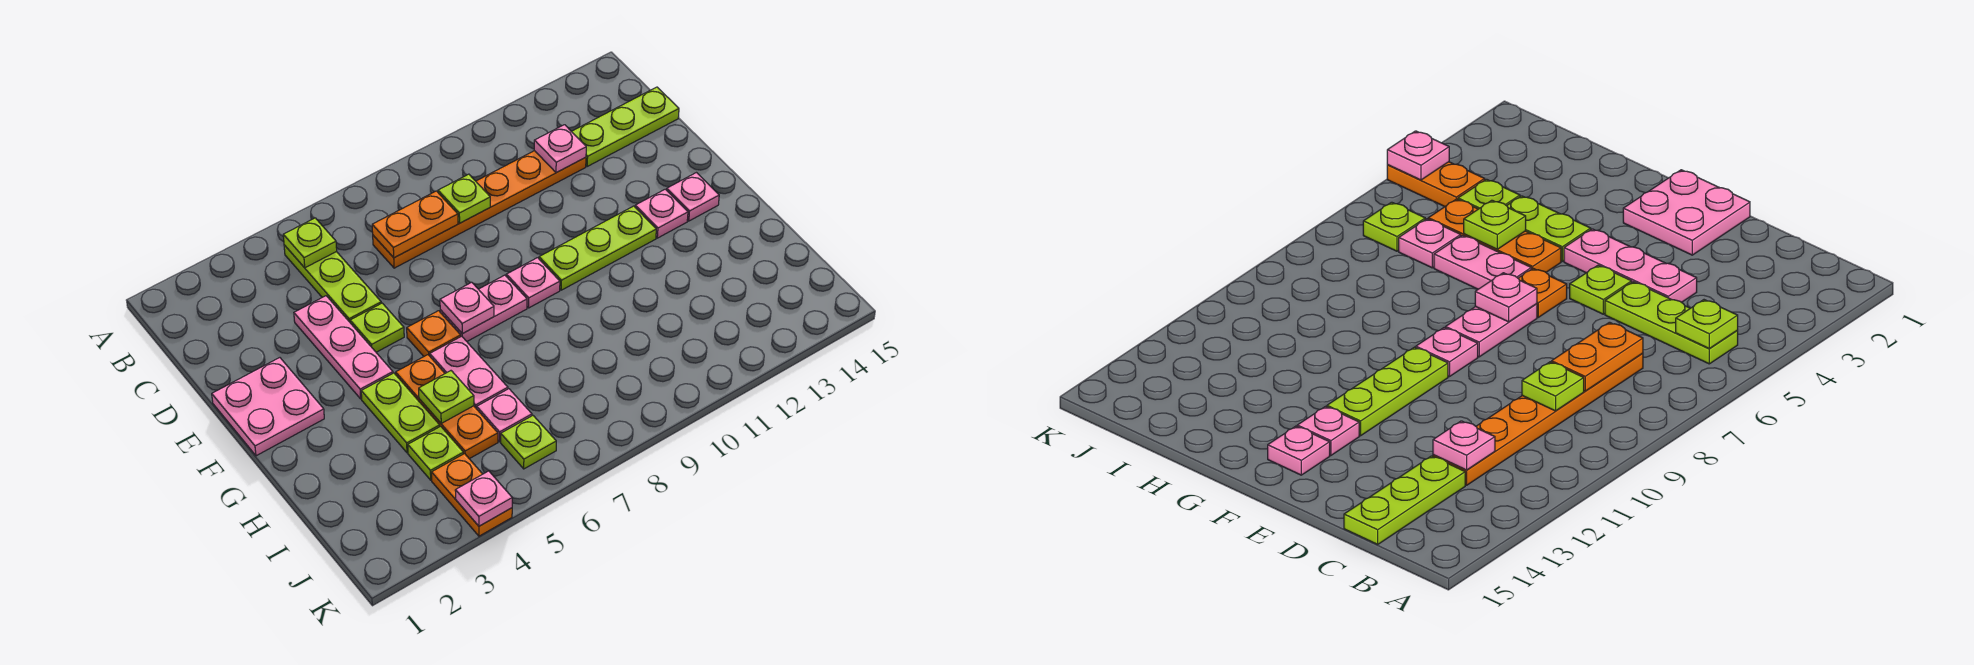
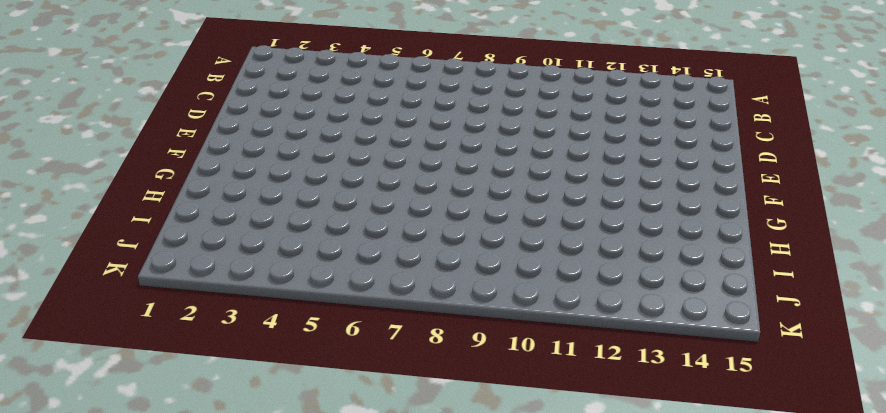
none -> lime 1x3 plate [284,245,381,322]
none -> orange 1x6 plate [373,151,586,268]
none -> lime 1x3 plate [571,87,679,166]

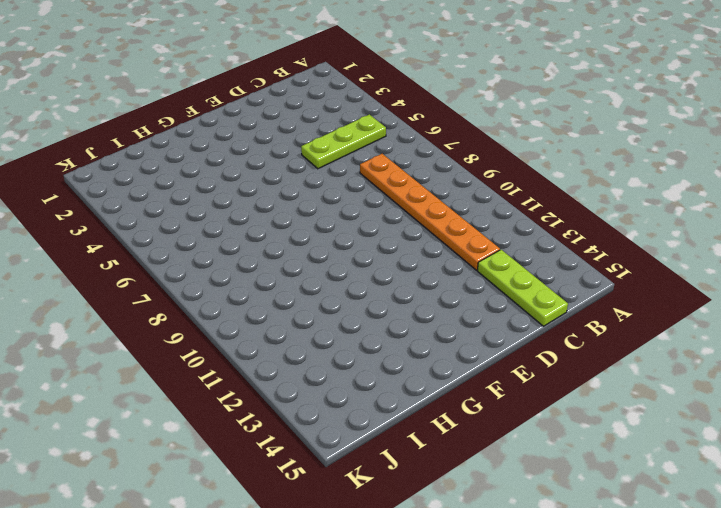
none -> pink 1x3 plate [294,296,393,399]
none -> pink 2x2 plate [212,358,324,456]
none -> lime 1x1 plate [350,303,404,352]

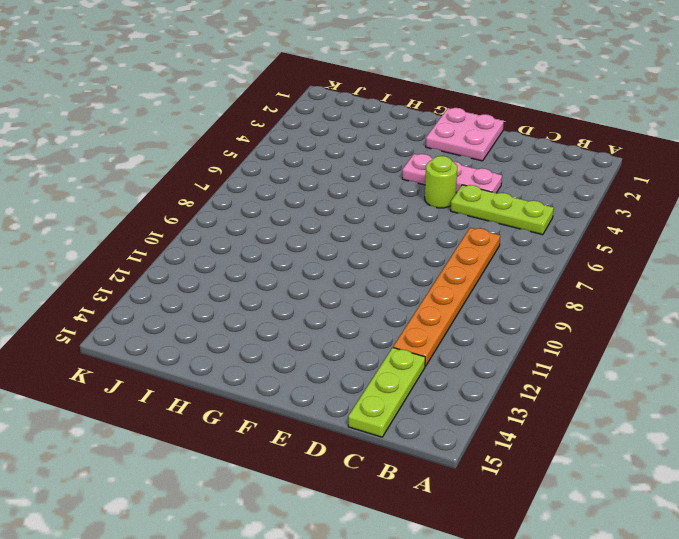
lime 1x1 round brick [425,156,457,208] -> lime 1x1 plate [350,303,404,352]
none -> orange 1x1 plate [407,311,461,356]
none -> pink 1x2 plate [440,275,527,341]
none -> pink 1x1 plate [506,258,560,308]

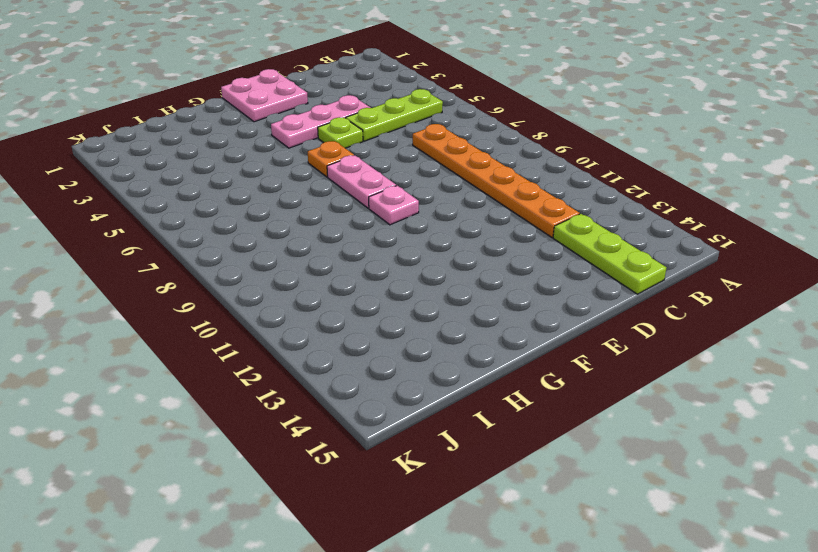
none -> lime 1x3 plate [539,206,656,290]
none -> pink 1x1 plate [635,189,688,238]
none -> pink 1x1 plate [667,173,719,221]

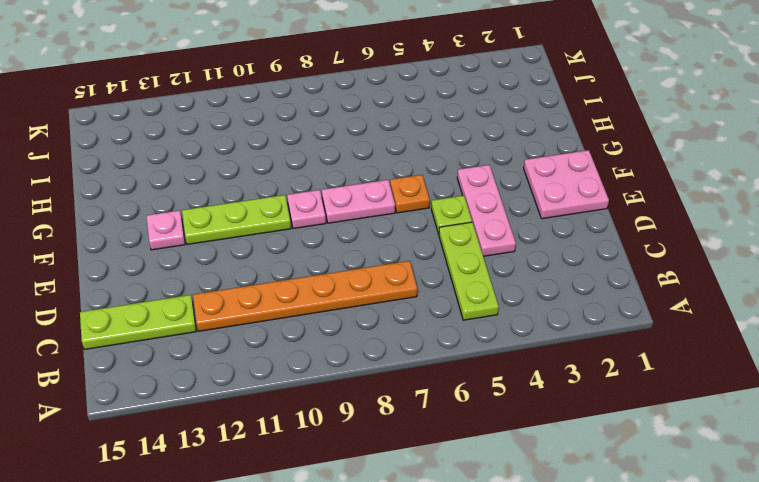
none -> pink 1x1 plate [667,173,719,221]
none -> lime 1x2 plate [361,373,440,453]
none -> orange 1x3 plate [396,355,498,459]

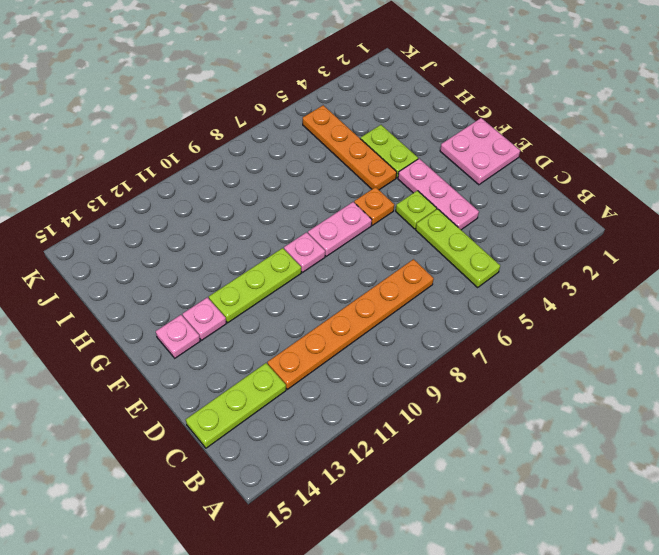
orange 1x4 plate [303,105,397,190] -> orange 1x3 plate [396,355,498,459]
none -> pink 1x2 plate [430,336,508,409]
none -> lime 1x1 plate [408,426,463,480]
none -> pink 1x1 plate [477,389,532,442]

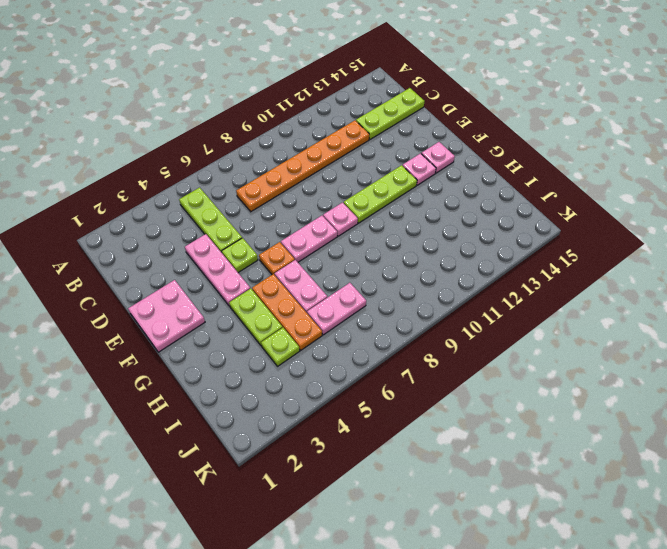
pink 1x2 plate [307,283,366,335] -> pink 1x1 plate [477,389,532,442]
none -> orange 1x2 plate [432,454,512,536]
none -> lime 1x1 plate [501,416,556,469]
none -> lime 1x1 plate [283,218,337,268]

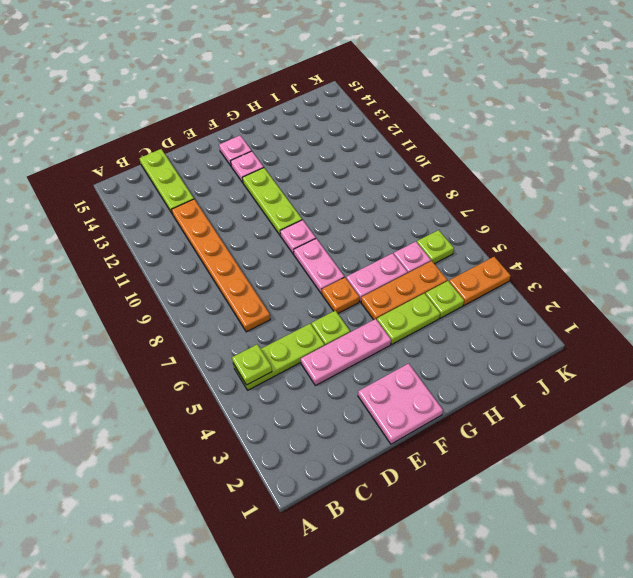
none -> orange 1x2 plate [372,191,458,258]
none -> lime 1x1 plate [438,174,490,223]
none -> pink 1x1 plate [534,125,586,173]

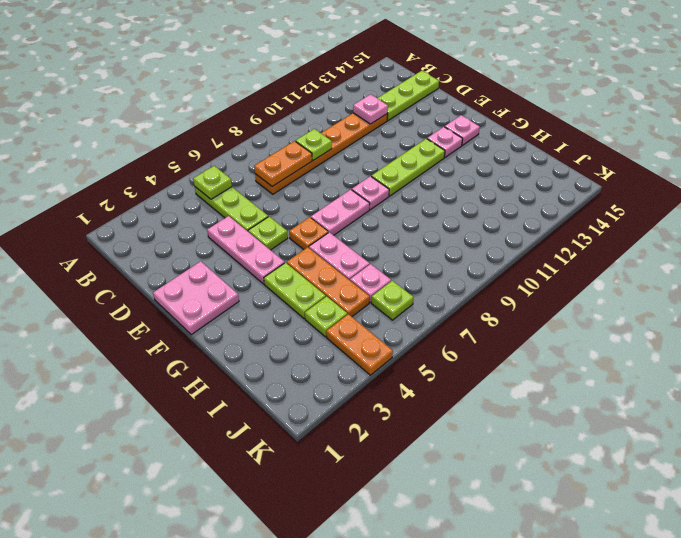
none -> pink 1x1 plate [440,282,494,334]
none -> lime 1x1 plate [419,371,474,423]
none -> pink 1x1 plate [455,471,512,526]

